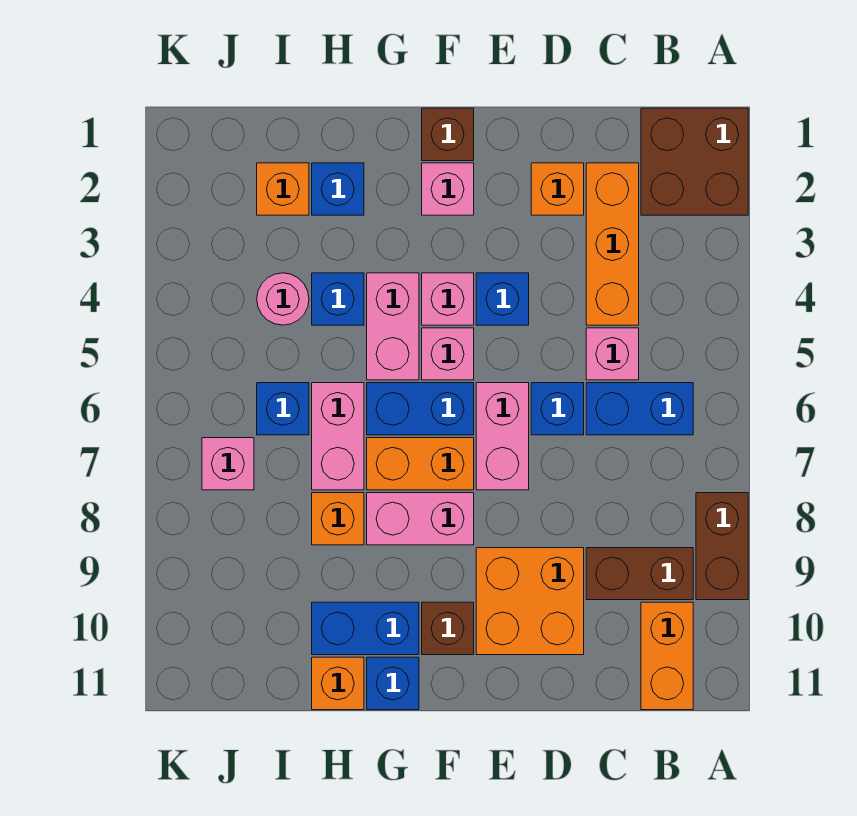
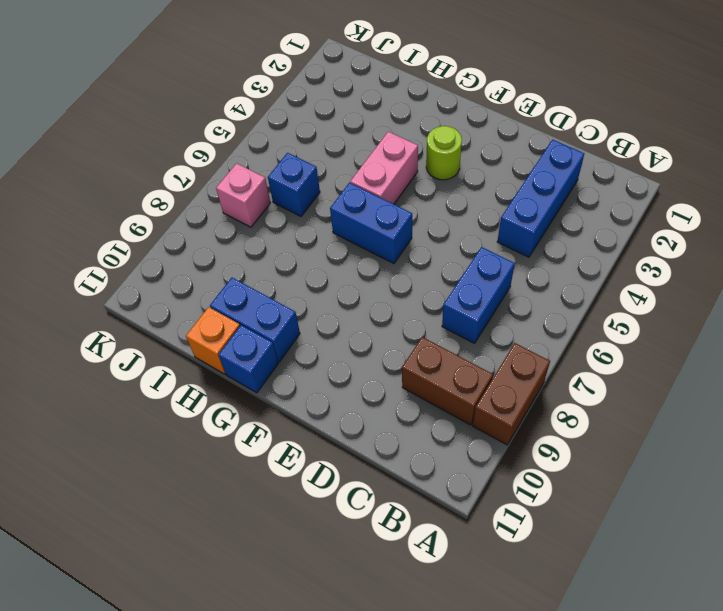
blue 1x3 brick [497,140,584,257] -> orange 1x3 brick [586,163,639,325]
blue 1x2 brick [442,247,515,343] -> blue 1x2 brick turned to [586,383,693,435]
lime 1x1 round brick [426,126,462,180] -> none
none -> brown 2x2 brick [641,108,748,215]
none -> orange 1x2 brick [641,602,693,710]
none -> pink 1x1 brick [586,328,639,380]
none -> orange 1x1 brick [531,163,584,215]

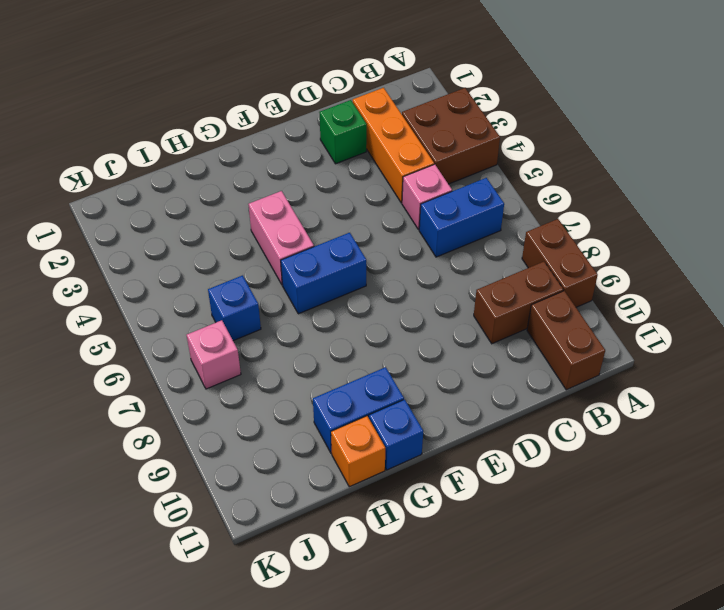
brown 2x2 brick [402,88,500,184] -> brown 2x2 brick moved to [641,108,748,215]
brown 1x2 brick [527,291,605,390] -> orange 1x2 brick [641,602,693,710]
green 1x1 brick [319,100,367,164] -> orange 1x1 brick [531,163,584,215]
none -> blue 1x1 brick [531,383,584,435]
none -> orange 2x2 brick [476,548,584,655]
none -> blue 1x1 brick [476,273,529,325]
none -> pink 1x2 brick [476,383,529,490]

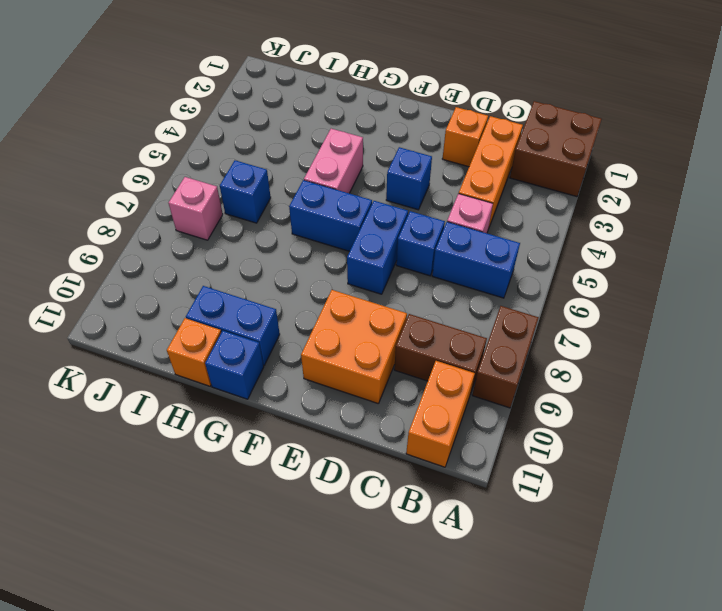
blue 1x2 brick [347,201,408,294] -> pink 1x2 brick [476,383,529,490]
none -> brown 1x1 brick [422,108,474,161]
none -> pink 1x1 brick [422,163,474,215]
none -> pink 1x1 brick [422,273,474,325]
none -> pink 1x1 brick [422,328,474,380]

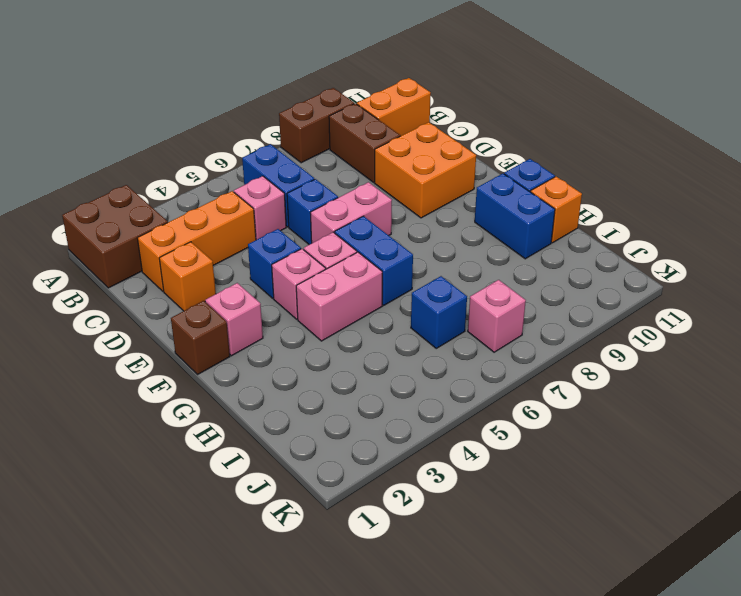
none -> orange 1x2 brick [367,438,474,490]
none -> pink 1x2 brick [367,493,474,545]
none -> brown 1x1 brick [422,602,474,655]
none -> blue 1x1 brick [312,163,364,215]

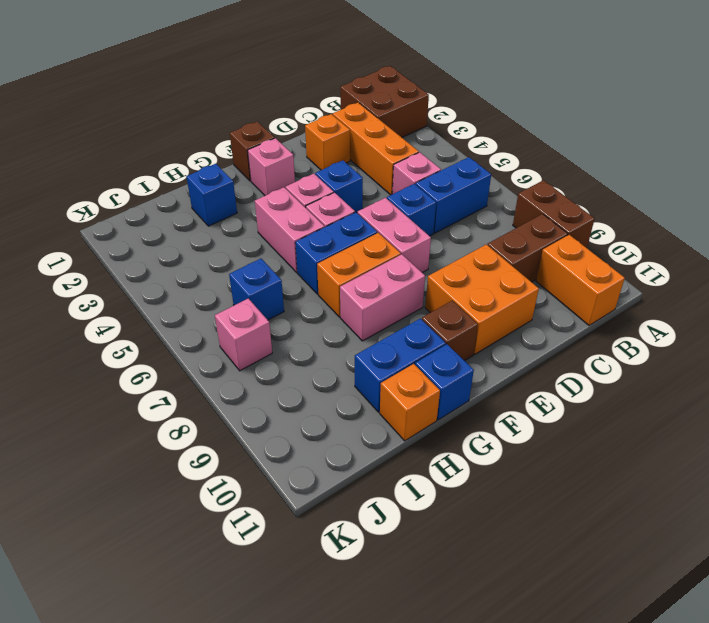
none -> blue 1x1 brick [312,273,364,325]
none -> pink 1x2 brick [312,383,364,490]
none -> orange 1x1 brick [312,493,364,545]
none -> orange 1x1 brick [257,163,309,215]

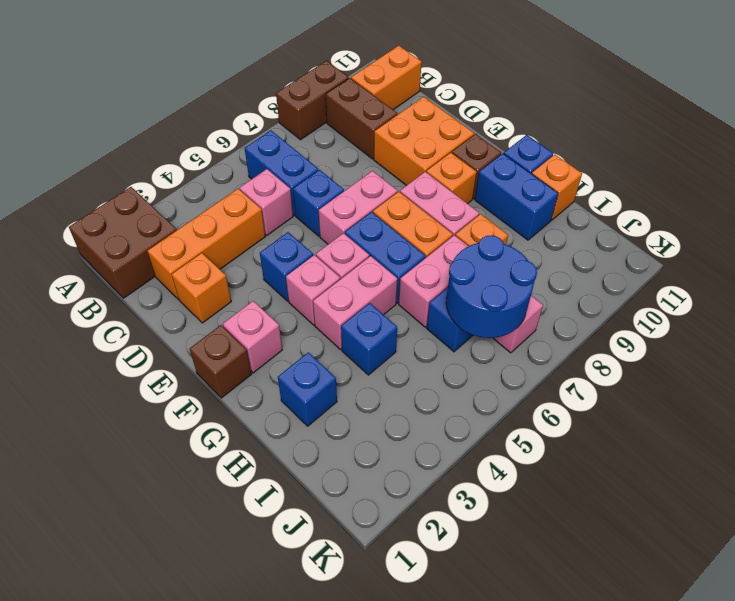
orange 1x1 brick [426,153,477,204] -> orange 1x1 brick moved to [257,163,309,215]
blue 2x2 round brick [446,236,537,338] -> none
none -> pink 1x1 round brick [257,273,309,325]

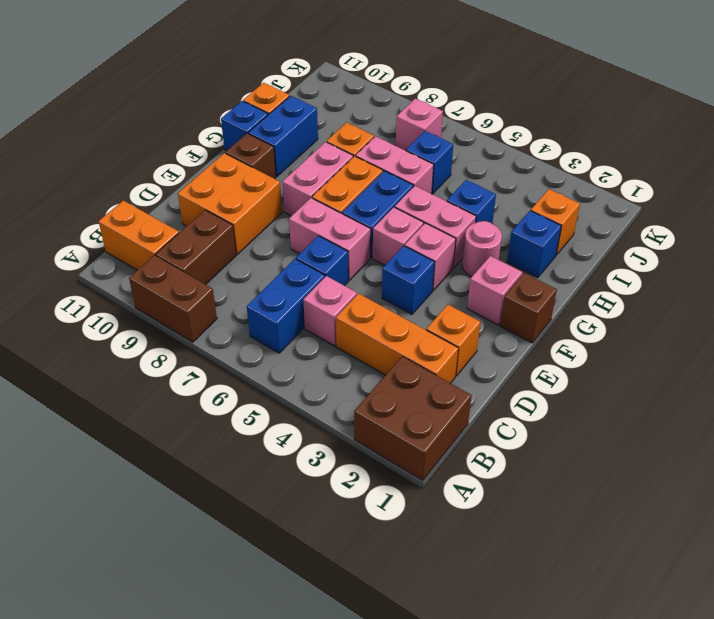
pink 1x1 round brick [462,221,502,277] -> pink 1x1 round brick moved to [257,273,309,325]

